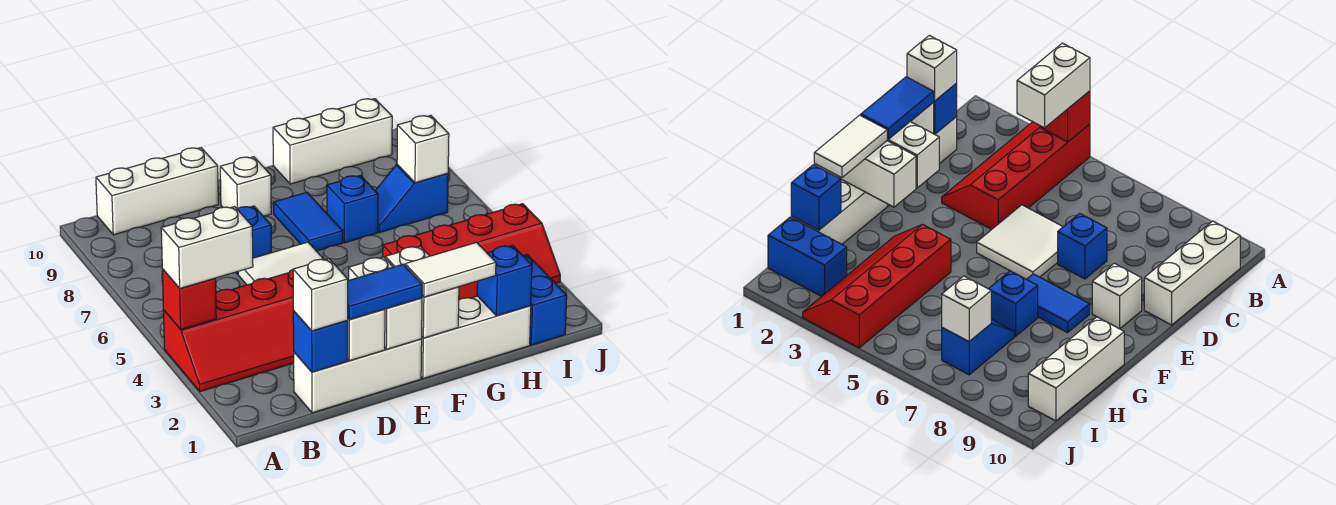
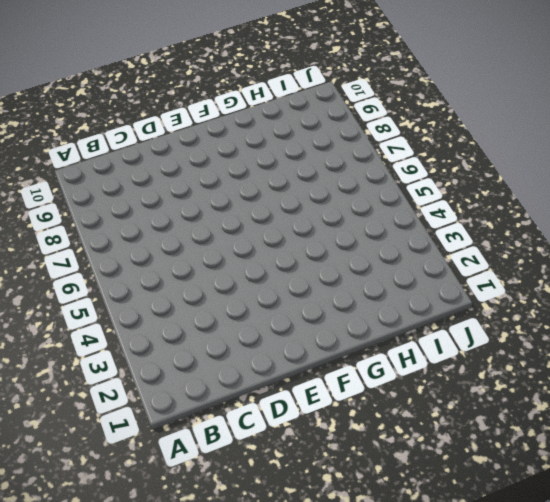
none -> red 2x4 slope [163,270,294,392]
none -> white 1x3 brick [96,148,218,235]
none -> white 1x3 brick [294,339,422,413]

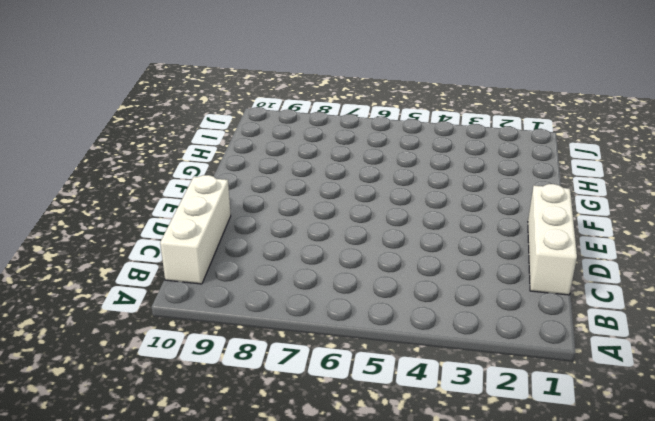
none -> red 2x4 slope [163,270,294,392]
none -> white 2x2 tile [238,242,324,285]
none -> blue 1x1 brick [236,206,271,274]

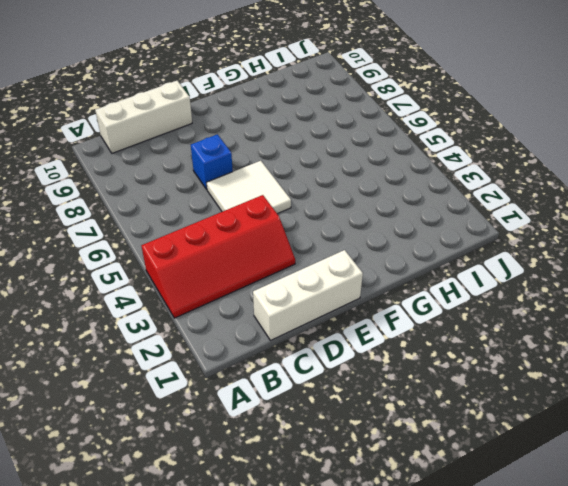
none -> white 1x1 brick [220,157,271,216]
none -> white 1x3 brick [421,296,531,379]
none -> blue 1x2 tile [274,192,343,251]

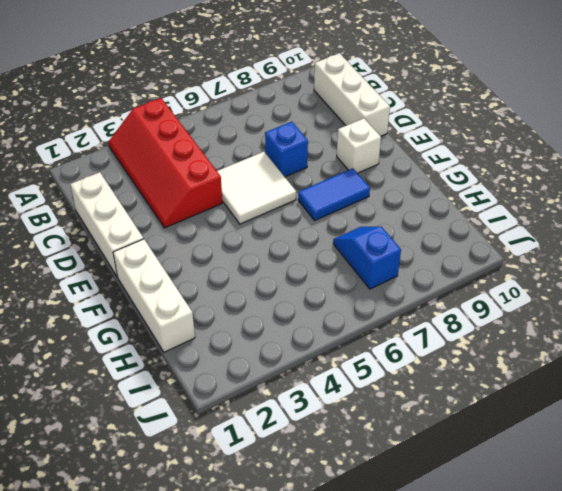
none -> red 2x4 slope [383,204,560,300]
none -> blue 1x1 brick [327,175,378,243]
none -> white 1x3 brick [273,99,392,184]

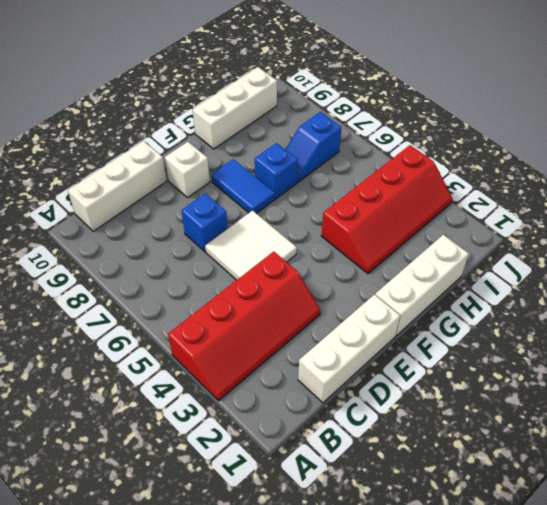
none -> blue 1x2 brick [524,255,567,345]
none -> red 1x1 brick [162,269,216,329]
none -> blue 1x1 brick [293,311,348,372]

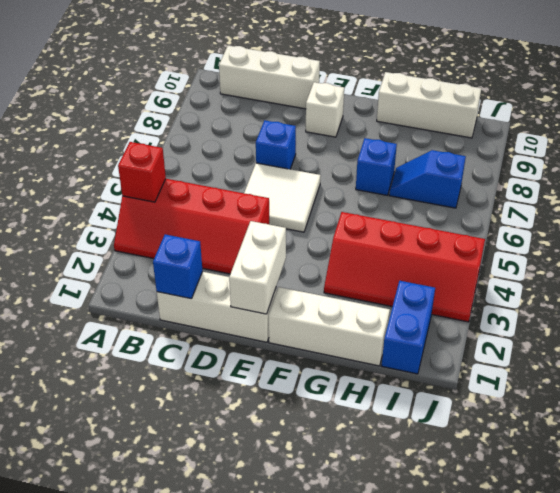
none -> blue 1x2 tile [274,192,343,251]
none -> white 1x1 brick [347,309,385,361]
none -> white 1x2 brick [385,246,459,338]

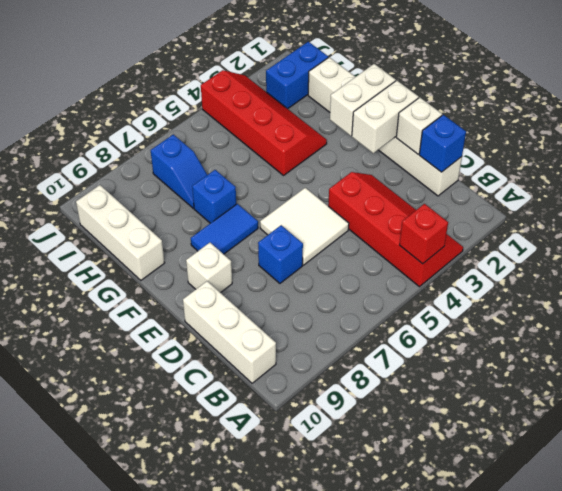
none -> blue 1x1 brick [477,245,532,316]
none -> white 1x1 brick [397,115,449,183]
none -> white 1x2 brick [161,207,253,288]

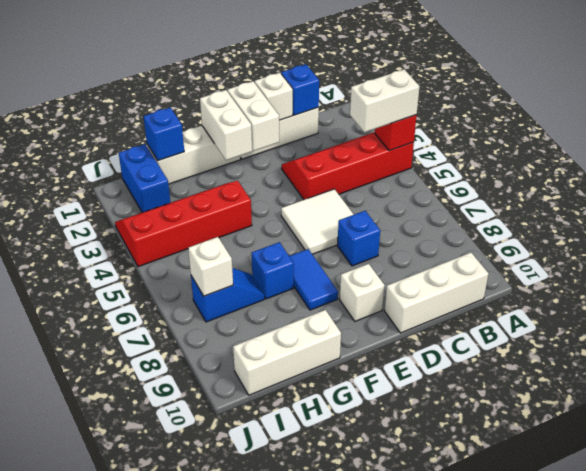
none -> white 1x1 brick [293,259,348,331]
none -> blue 1x2 tile [348,264,422,320]
none -> white 1x2 tile [405,242,496,297]

